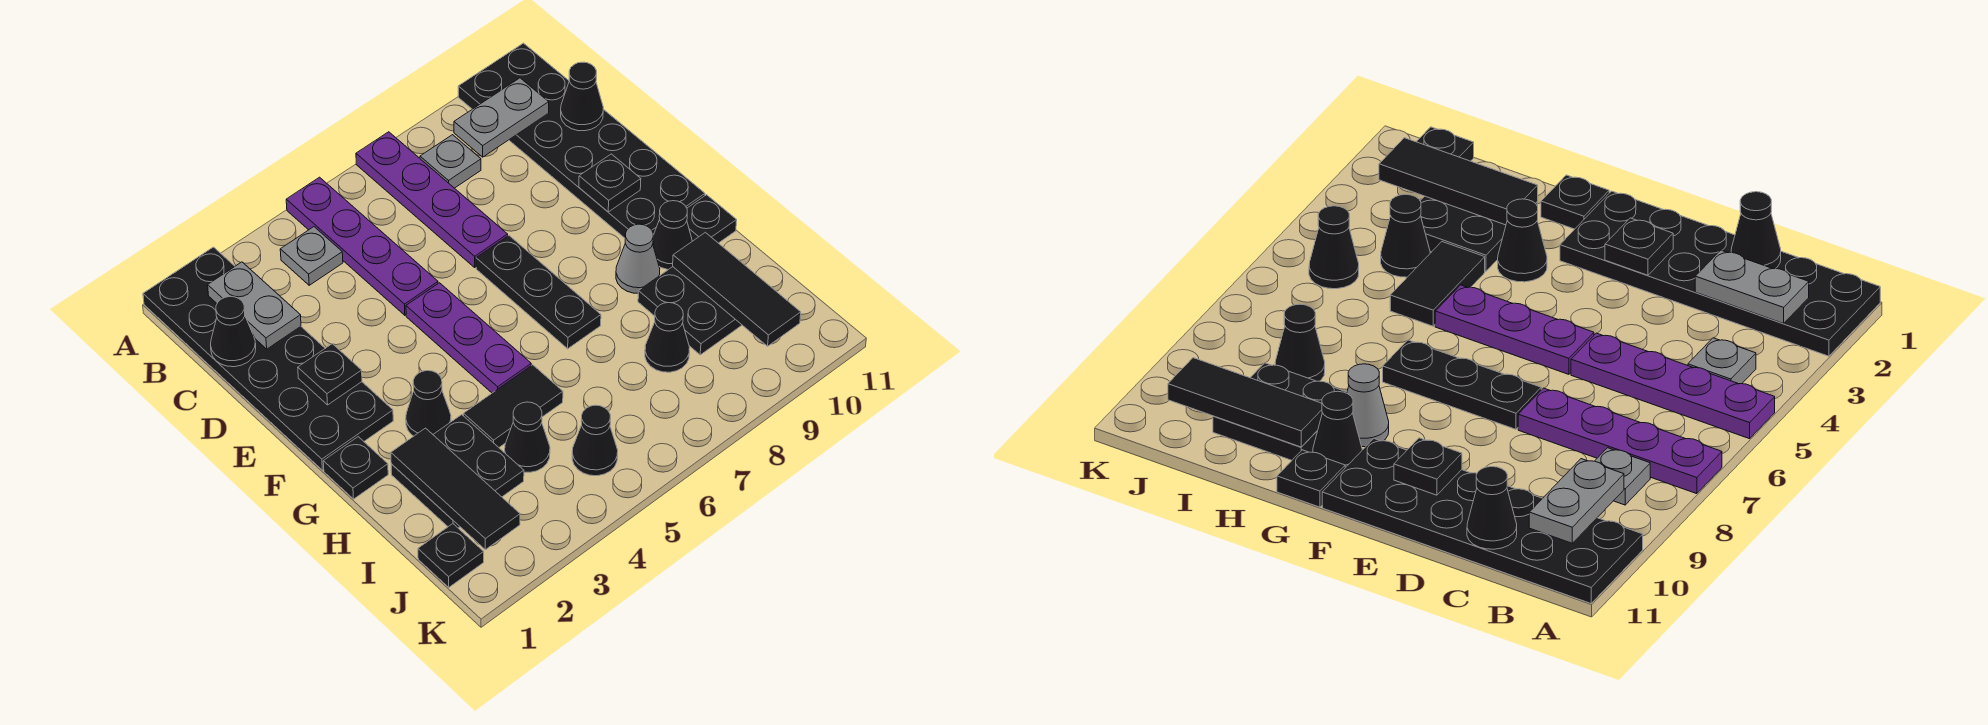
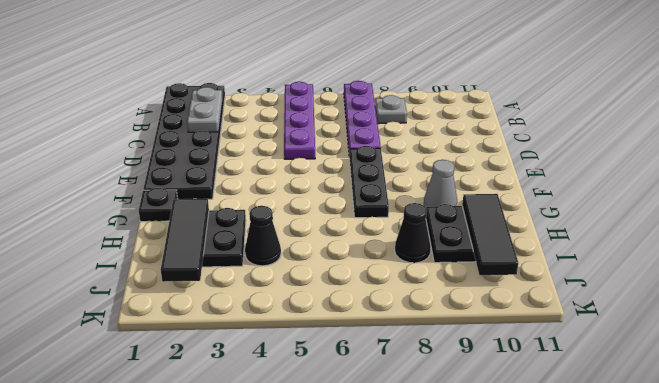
none -> black 2x6 plate [458,43,705,238]
none -> grey 1x1 plate [280,227,343,285]
none -> purple 1x3 plate [406,283,531,393]

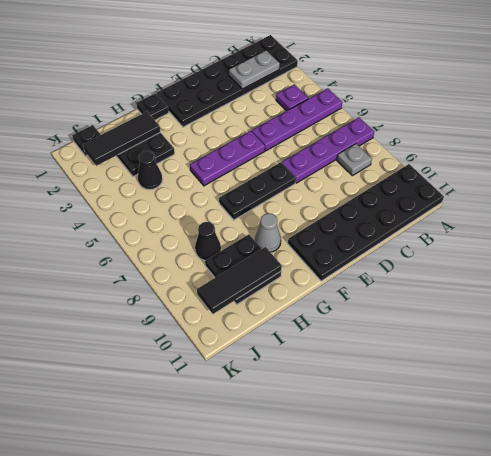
purple 1x1 plate [276,84,308,111] -> grey 1x1 plate [280,227,343,285]
none -> black 1x1 cone [406,371,451,436]
none -> black 1x1 cone [653,201,692,270]
none -> black 1x1 plate [687,195,737,243]

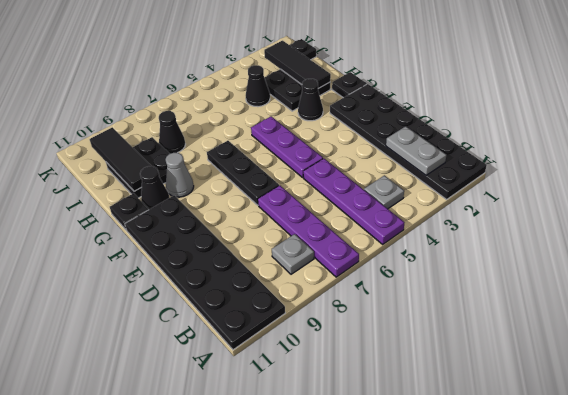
none -> black 1x2 tile [464,365,563,447]
none -> black 1x1 cone [572,405,618,476]
none -> grey 1x2 plate [454,78,549,157]

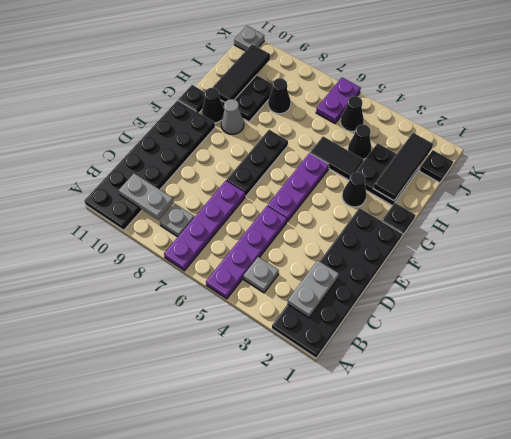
purple 1x2 plate [316,78,361,124] -> none
grey 1x1 plate [234,26,264,51] -> none
none -> black 1x1 cone [211,297,256,367]
none -> black 1x1 cone [561,62,603,131]
none -> black 1x1 plate [298,344,362,405]

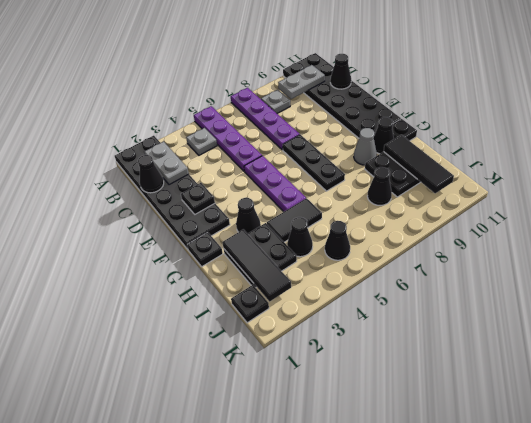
none -> black 1x1 plate [579,154,641,212]

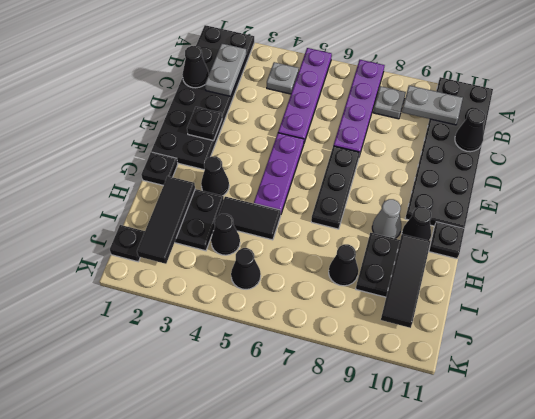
none -> black 1x1 plate [579,154,641,212]

